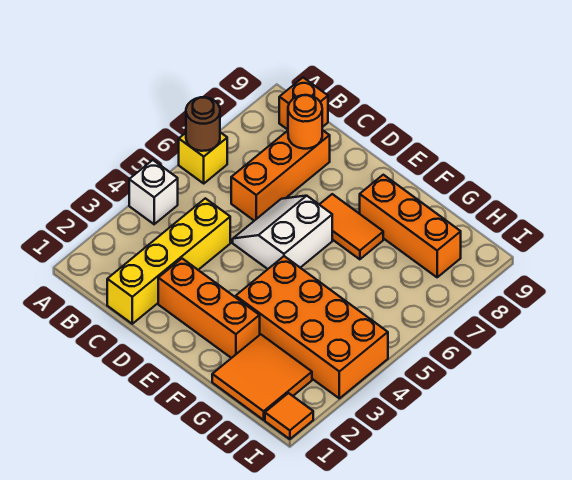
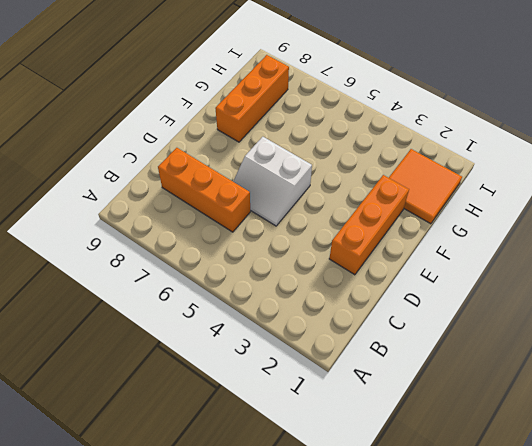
none -> white 1x1 brick [129,160,178,224]
none -> yellow 1x1 brick [179,132,227,183]
none -> orange 1x1 brick [279,78,328,130]

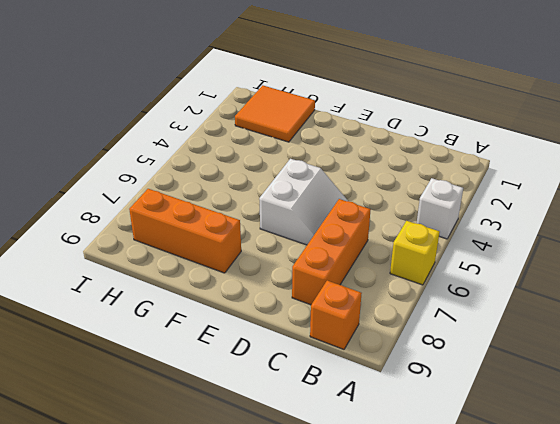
none -> yellow 1x4 brick [107,198,230,324]
none -> orange 1x3 brick [158,259,260,358]
none -> orange 1x2 tile [319,194,383,259]

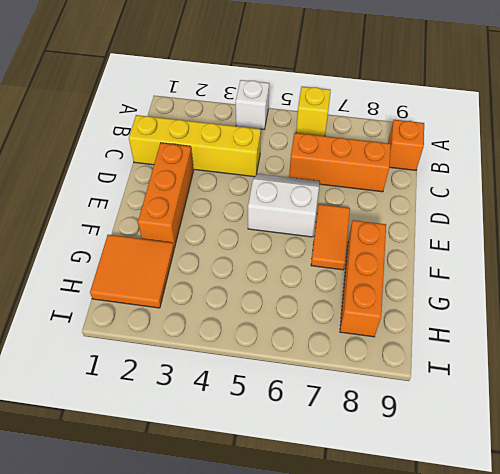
none -> orange 2x4 brick [236,256,388,398]
none -> orange 1x1 tile [265,393,313,439]
none -> brown 1x1 round brick [186,97,220,151]

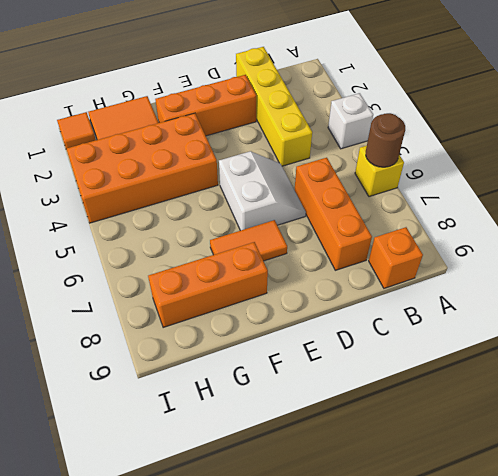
none -> orange 1x1 round brick [288,95,322,149]

